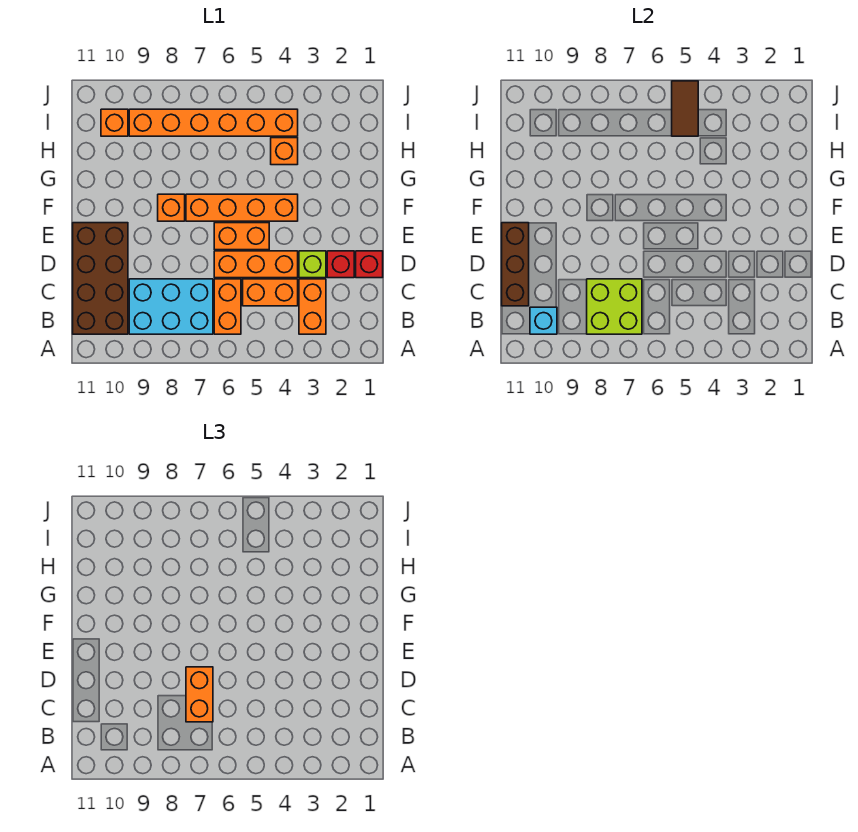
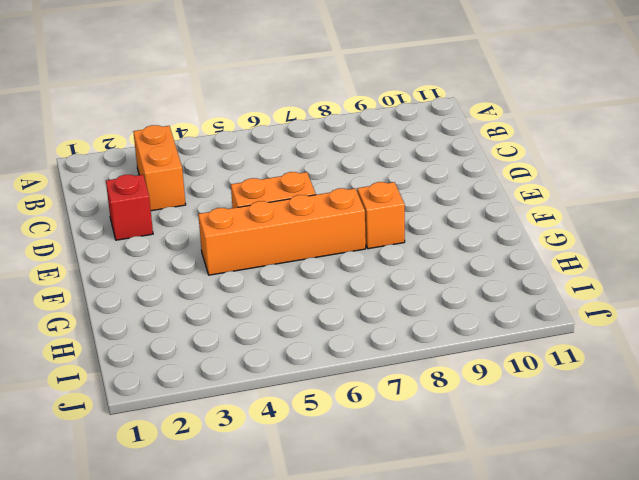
none -> orange 1x2 brick [214,279,241,334]
none -> cyan 2x3 brick [129,279,213,334]
none -> brown 2x4 brick [73,223,128,334]

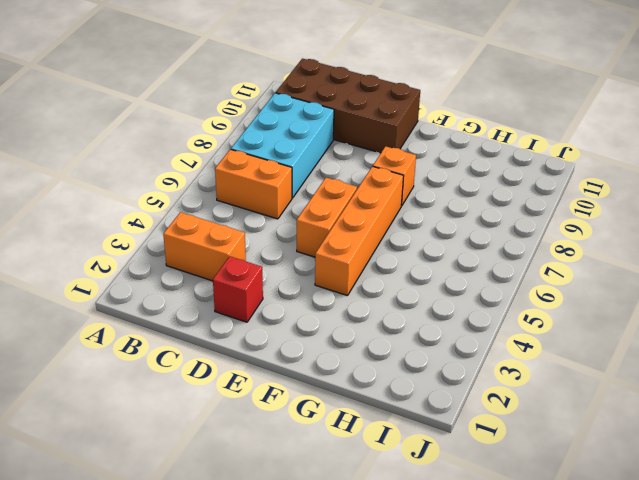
none -> orange 1x2 brick [243,279,298,306]
none -> red 1x1 brick [356,251,383,278]
none -> lime 1x1 brick [299,251,326,278]

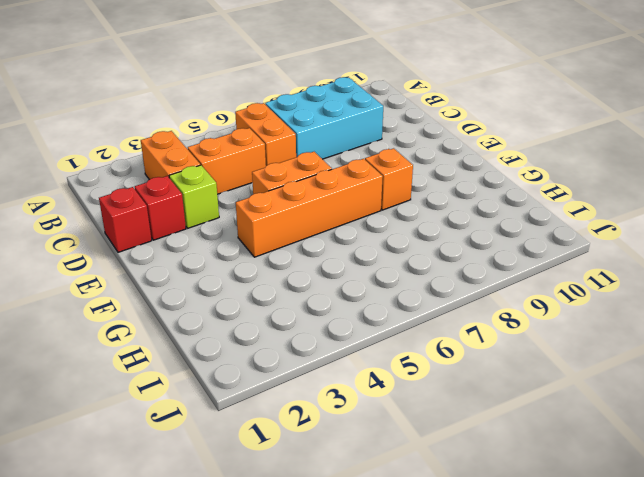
none -> brown 2x4 brick [73,223,128,334]
none -> orange 1x3 brick [214,251,298,278]
none -> orange 1x1 brick [271,138,298,165]

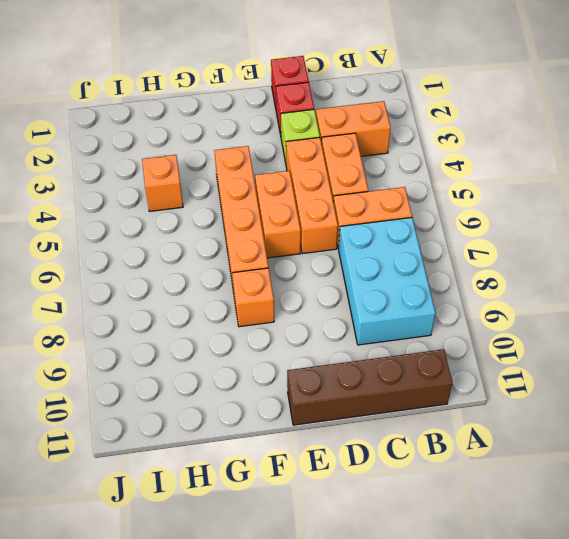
brown 1x4 brick [287,349,452,425] -> brown 2x4 brick [73,223,128,334]
none -> orange 1x6 brick [129,109,298,136]
none -> orange 1x1 brick [101,109,128,136]
none -> lime 2x2 brick [587,279,642,334]

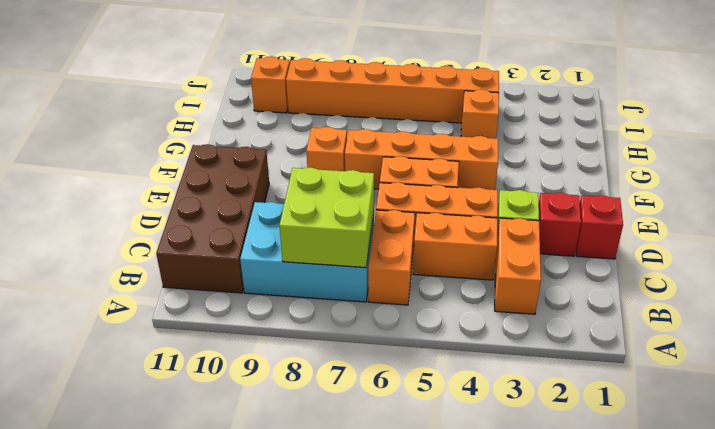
none -> cyan 1x1 brick [530,307,557,334]
none -> brown 1x3 brick [502,223,529,306]
none -> brown 1x2 tile [672,81,698,136]

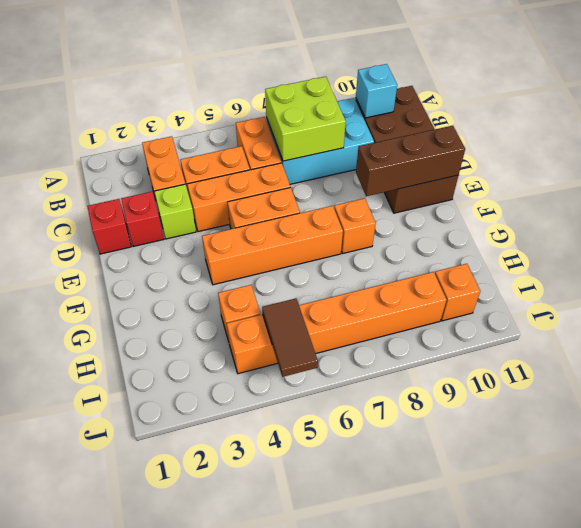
brown 1x3 brick [356,126,465,196] -> brown 1x3 brick turned to [502,223,529,306]
none -> orange 1x2 brick [186,667,213,722]

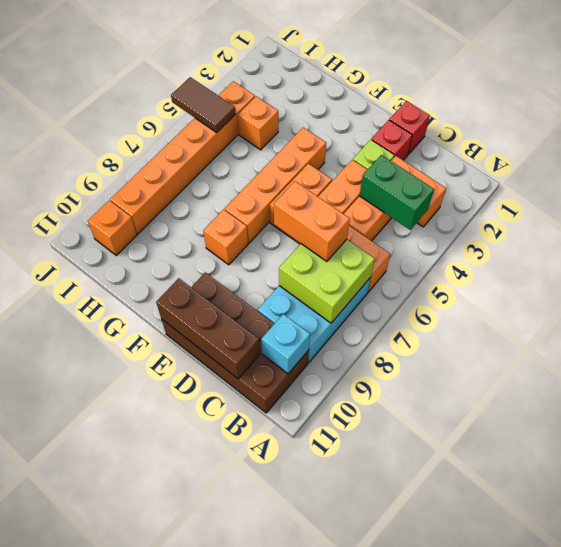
green 1x2 brick [360,155,434,230] -> none

